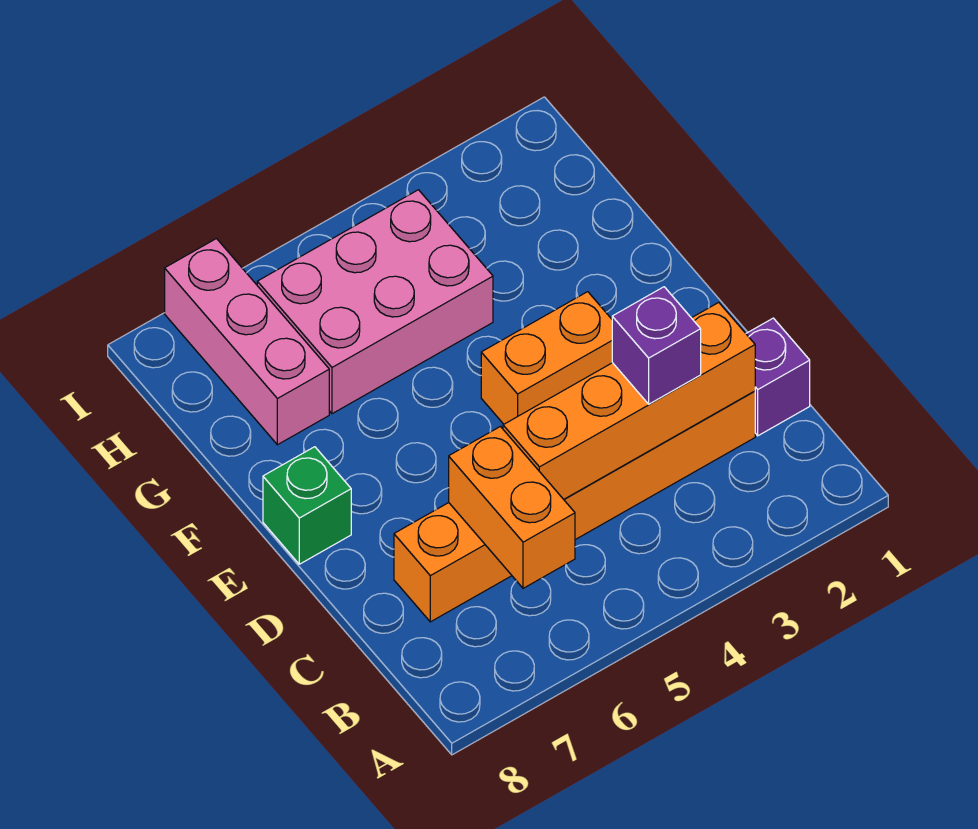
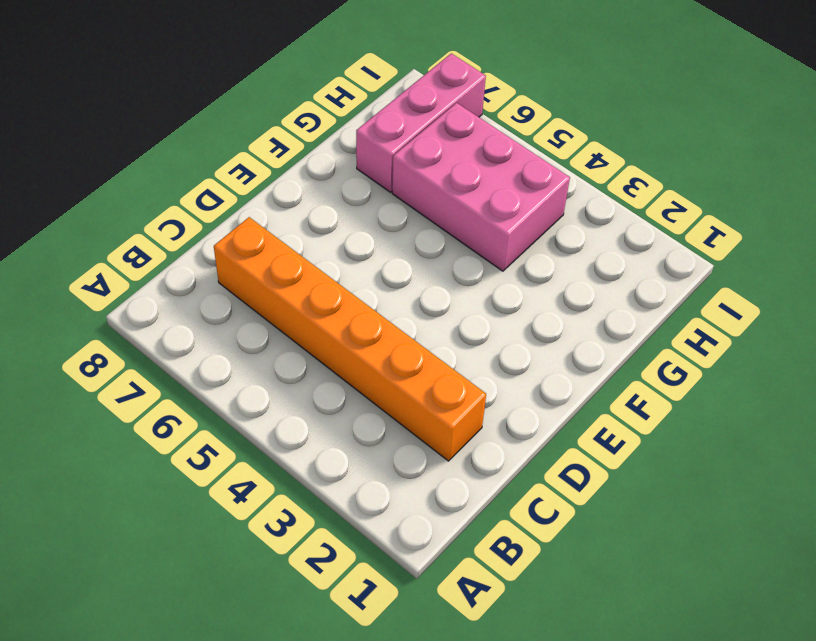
none -> purple 1x1 brick [746,318,810,436]
none -> orange 1x2 brick [481,292,612,424]

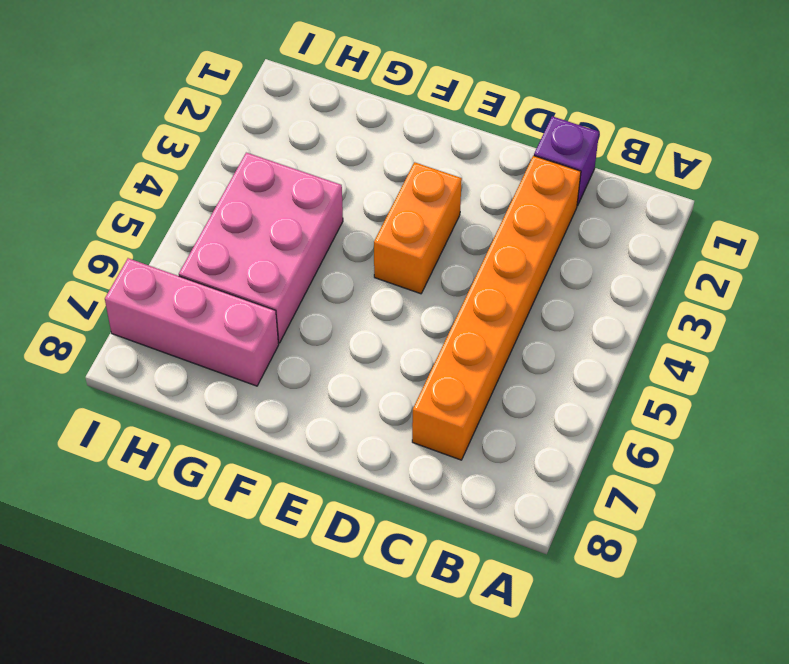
none -> green 1x1 brick [263,447,351,564]
none -> orange 1x2 brick [449,427,575,588]

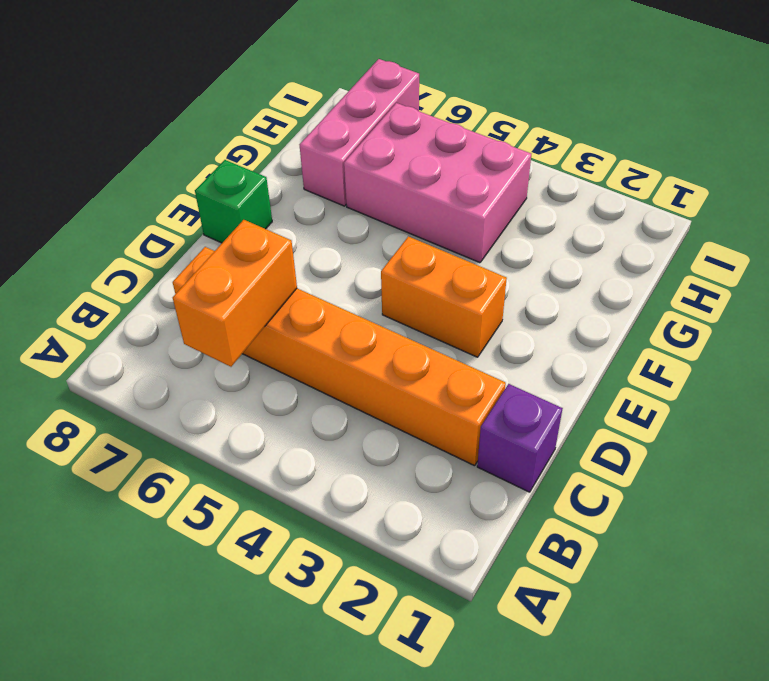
none -> orange 1x4 brick [503,302,755,499]
none -> purple 1x1 brick [612,287,701,404]

